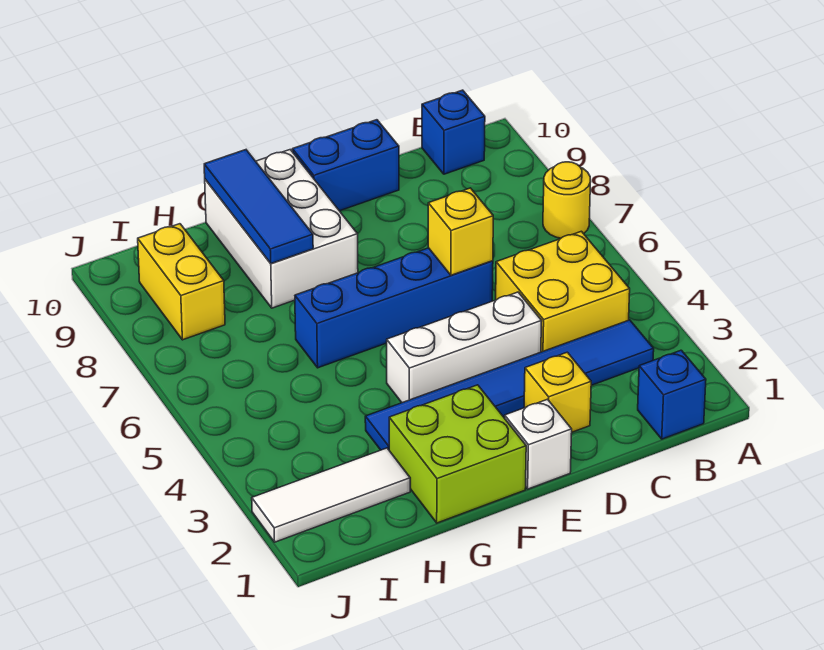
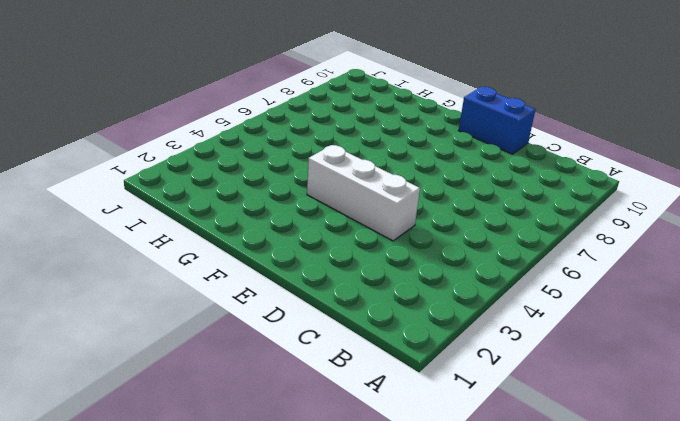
none -> yellow 1x1 round brick [543,162,591,238]
none -> blue 1x1 brick [638,350,706,439]
none -> blue 1x6 tile [365,320,654,450]

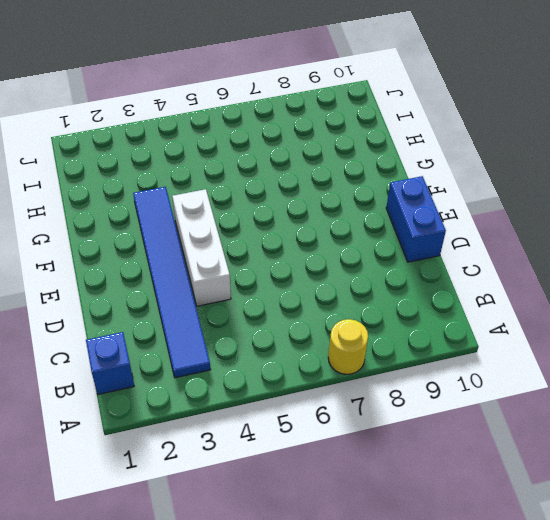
none -> yellow 2x2 brick [496,231,630,352]
none -> blue 1x1 brick [422,90,485,174]
none -> yellow 1x1 brick [524,352,591,432]

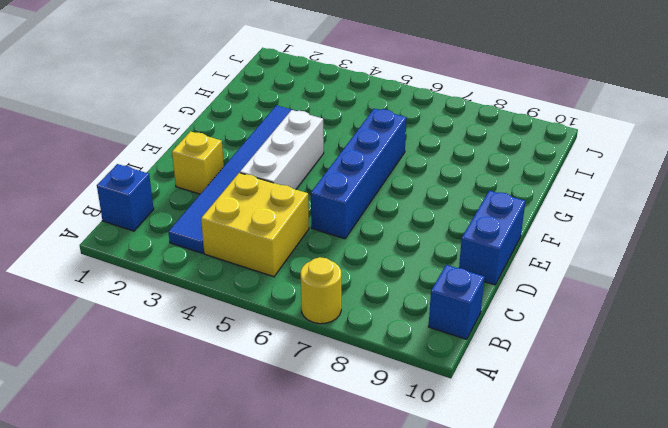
none -> white 1x1 brick [505,399,572,489]
none -> lime 2x2 brick [389,385,526,523]
none -> white 2x3 brick [205,150,358,308]

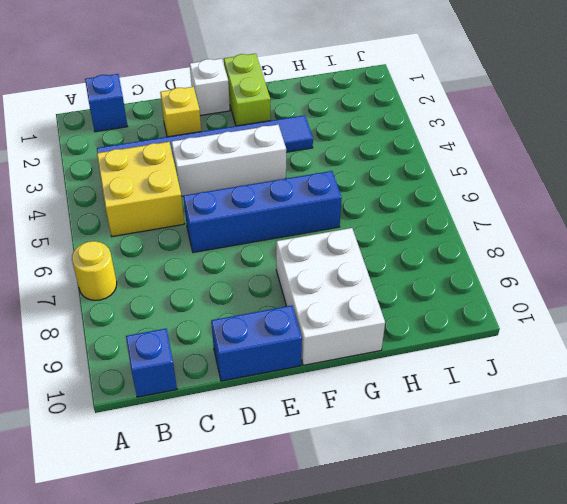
lime 1x2 brick [224,54,271,126] -> lime 2x2 brick [389,385,526,523]
none -> white 1x3 tile [252,448,410,542]
none -> yellow 1x2 brick [138,224,225,340]
none -> yellow 1x1 brick [428,188,493,275]

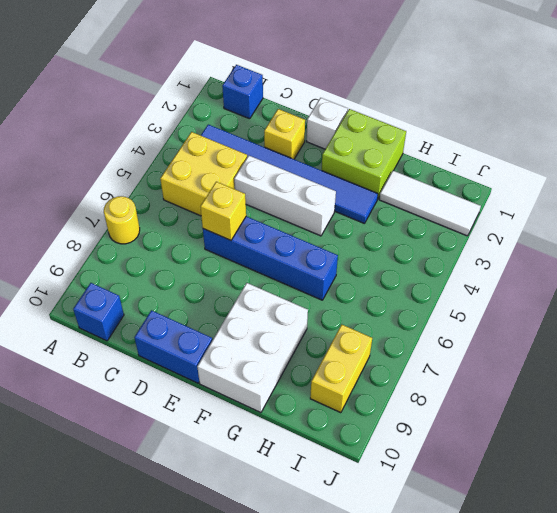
none -> blue 1x3 tile [204,150,313,263]

